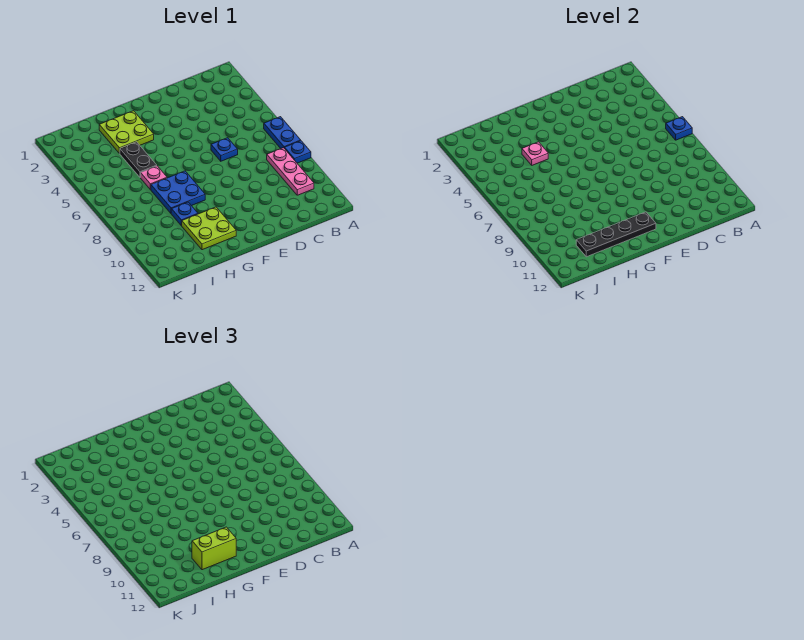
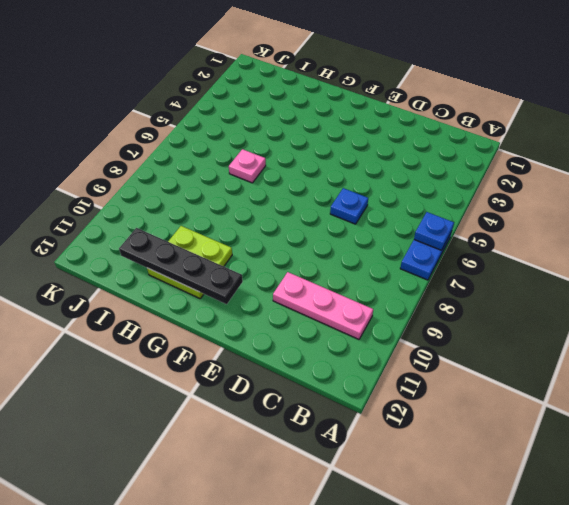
pink 1x3 plate [273,272,373,339] -> pink 1x3 plate turned to [267,148,314,195]
none -> blue 1x1 plate [284,141,311,163]
none -> lime 2x2 plate [99,111,154,153]
none -> blue 2x2 plate [151,171,205,213]

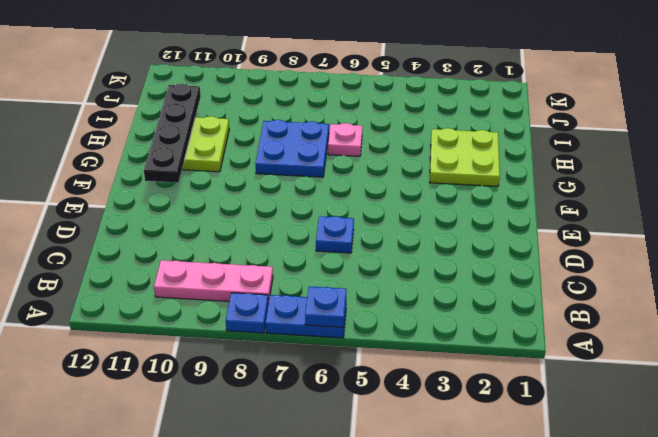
none -> black 1x2 plate [120,142,157,178]
none -> blue 1x1 plate [171,202,198,225]
none -> pink 1x1 plate [522,142,548,165]

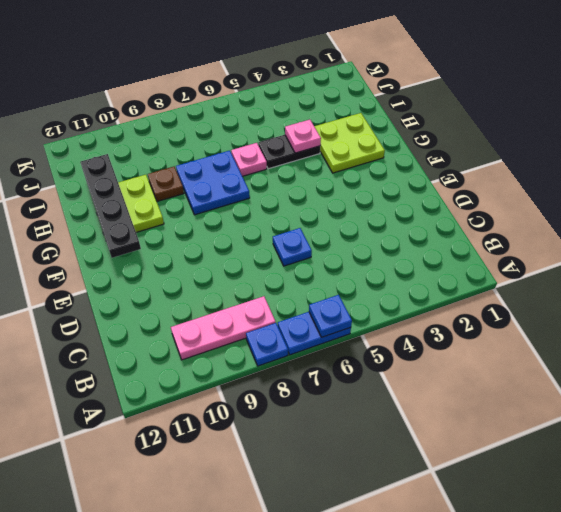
brown 1x1 plate [148,167,184,201] -> blue 1x1 plate [171,202,198,225]
none -> lime 1x2 brick [192,527,236,570]

